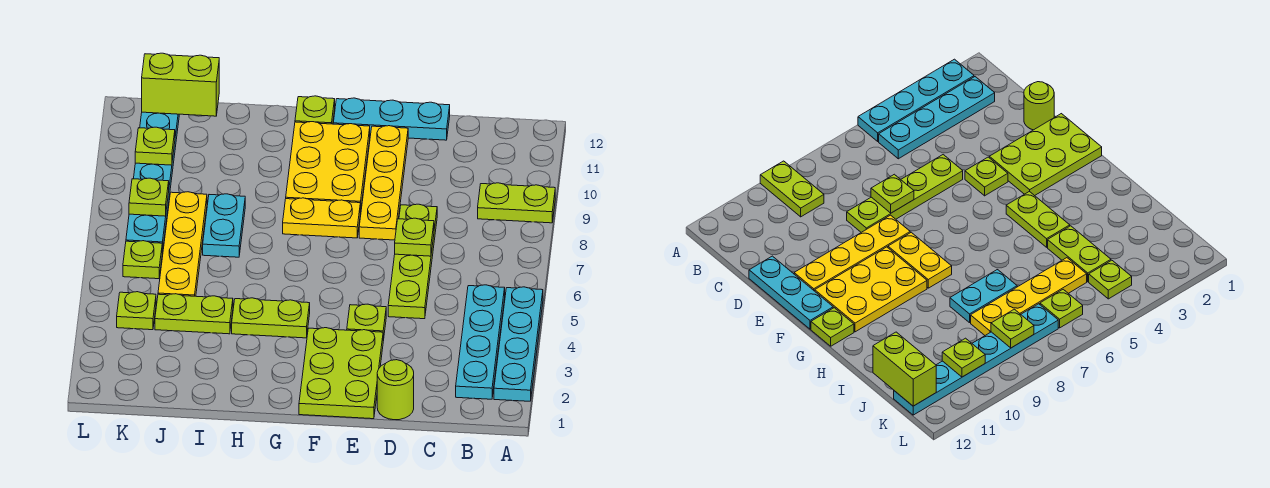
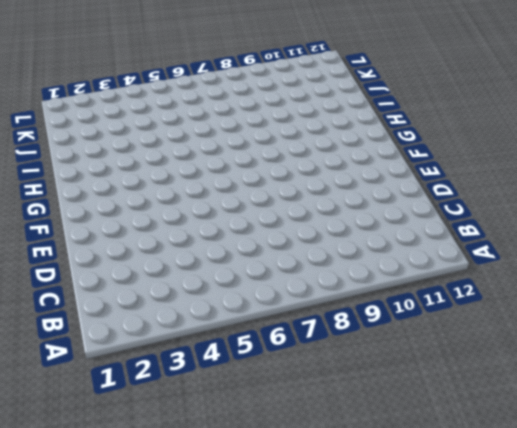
none -> cyan 1x4 plate [494,287,543,401]
none -> lime 1x2 plate [478,183,555,223]
none -> cyan 1x4 plate [456,285,505,399]

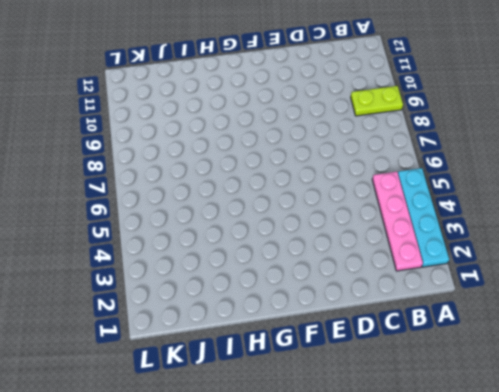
pink 1x4 plate [372,172,423,271] -> cyan 1x4 plate [456,285,505,399]
none -> lime 1x1 round brick [377,360,414,420]
none -> lime 1x4 plate [388,204,437,319]
none -> cyan 1x3 plate [333,98,450,140]

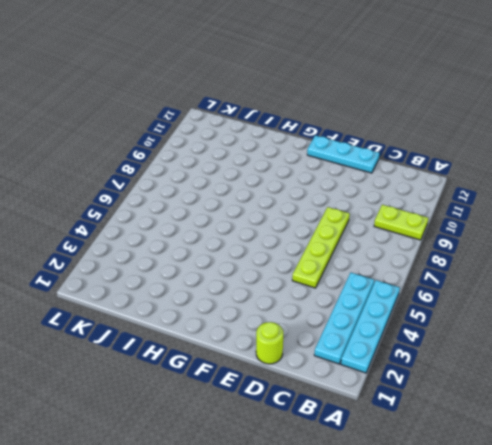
none -> lime 2x3 plate [299,328,383,419]
none -> lime 1x1 plate [347,304,386,341]
none -> yellow 1x4 plate [359,126,408,240]

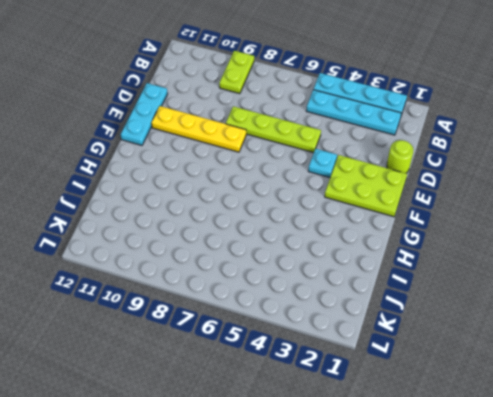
cyan 1x1 plate [308,149,337,178] -> lime 1x1 plate [347,304,386,341]
none -> yellow 1x2 plate [283,198,360,238]
none -> yellow 2x3 plate [286,122,370,212]
none -> lime 1x2 plate [232,298,310,338]

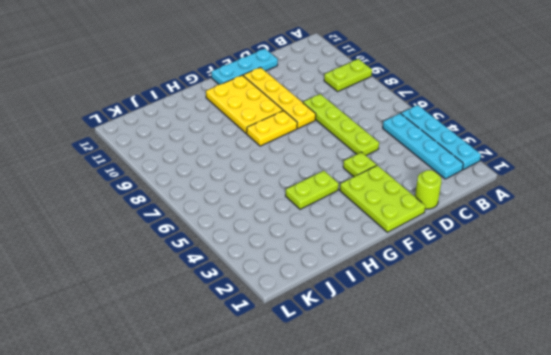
none -> lime 1x1 plate [295,96,335,124]
none -> lime 1x2 plate [155,294,233,334]
none -> cyan 1x2 plate [203,194,245,257]

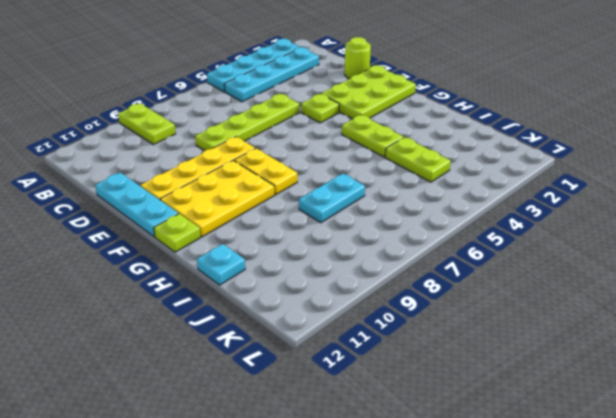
cyan 1x1 plate [197,244,245,285] -> none
none -> yellow 1x4 plate [158,192,207,296]
none -> lime 1x1 plate [117,292,156,330]
none -> lime 1x1 plate [123,241,162,279]

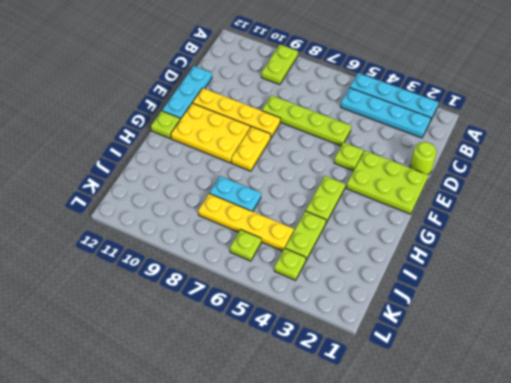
none -> cyan 1x6 plate [126,112,179,253]
none -> lime 1x1 plate [395,218,434,256]
none -> lime 1x2 brick [142,53,219,116]

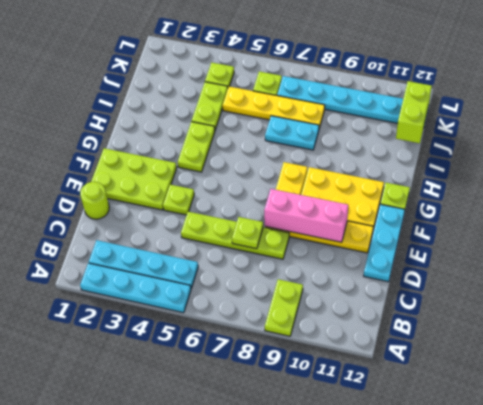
pink 1x3 brick [264,189,348,242] -> none
none -> lime 1x1 plate [129,178,169,216]
none -> lime 1x1 plate [135,127,175,165]

